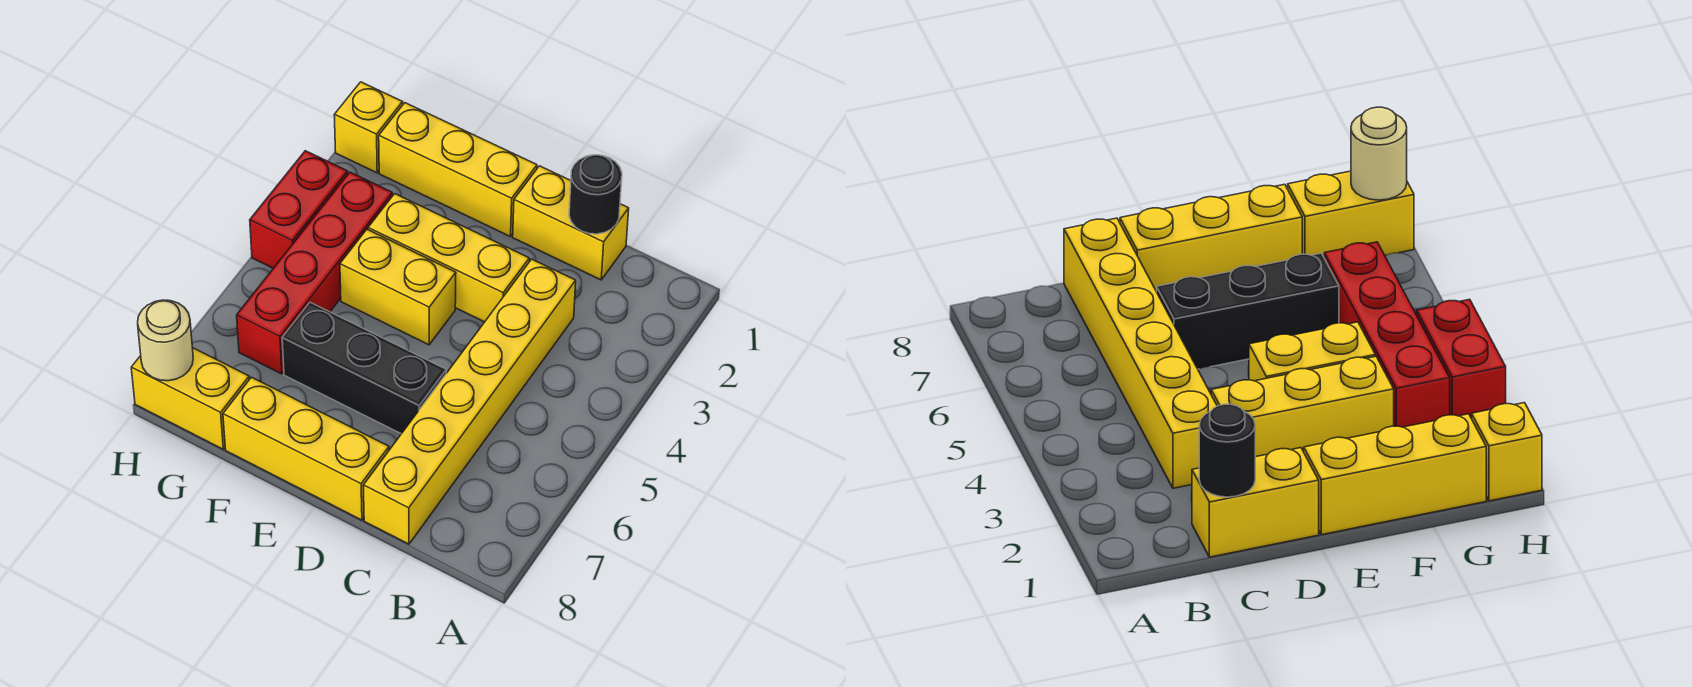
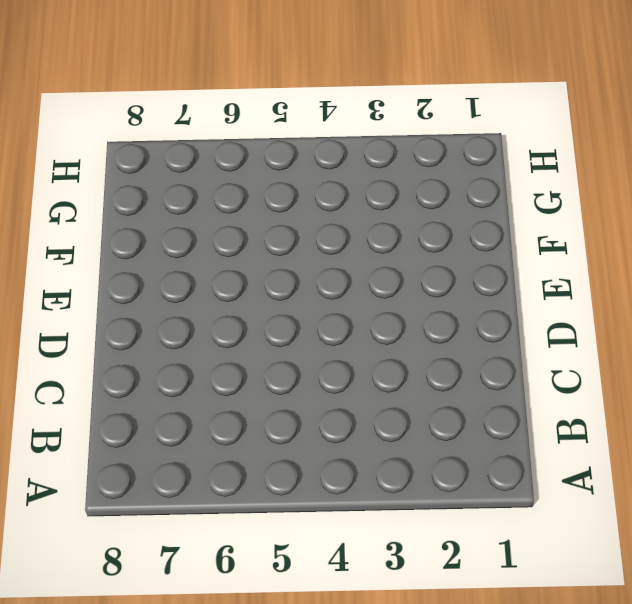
none -> yellow 1x2 brick [513,166,629,280]
none -> yellow 1x6 brick [363,259,576,544]
none -> yellow 1x3 brick [368,194,529,322]

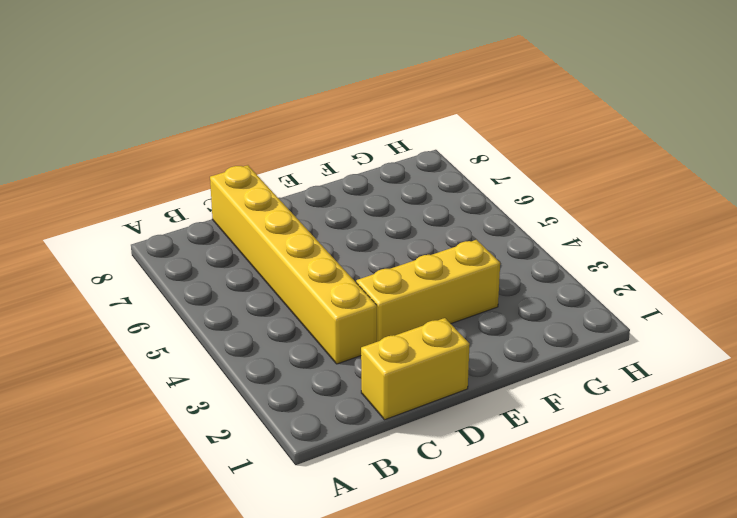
none -> black 1x3 brick [282,302,446,434]
none -> yellow 1x3 brick [223,377,389,520]
none -> yellow 1x3 brick [379,103,537,237]

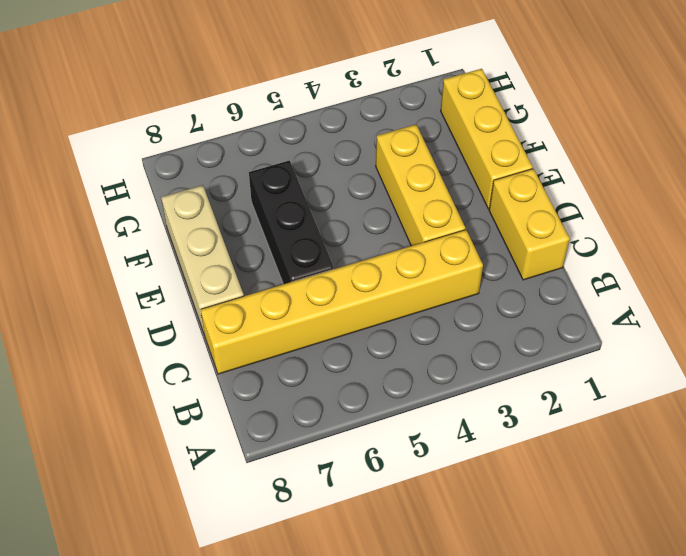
tan 1x3 brick [161,185,244,335] -> yellow 1x3 brick [223,377,389,520]
none -> yellow 1x2 brick [340,230,456,345]
none -> red 1x4 brick [237,172,393,374]
none -> yellow 1x2 brick [131,348,249,449]

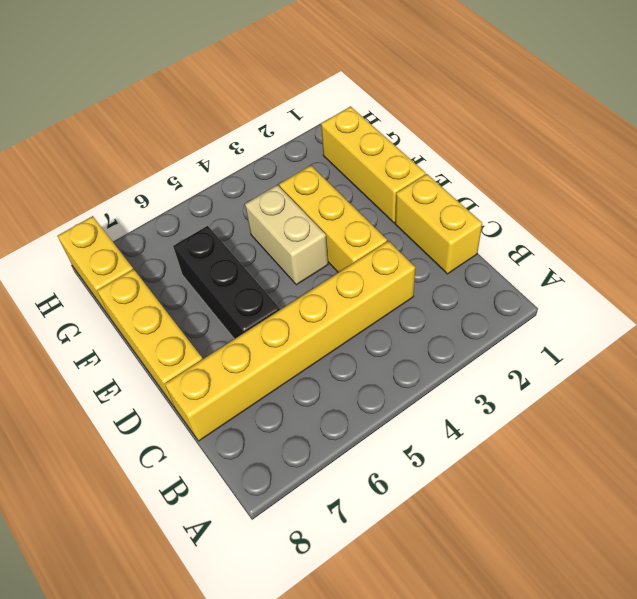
tan 1x2 brick [245,185,328,285] -> yellow 1x2 brick [340,230,456,345]
none -> red 1x4 brick [237,172,393,374]
none -> yellow 1x1 brick [334,82,403,173]
none -> red 1x2 brick [250,151,348,268]

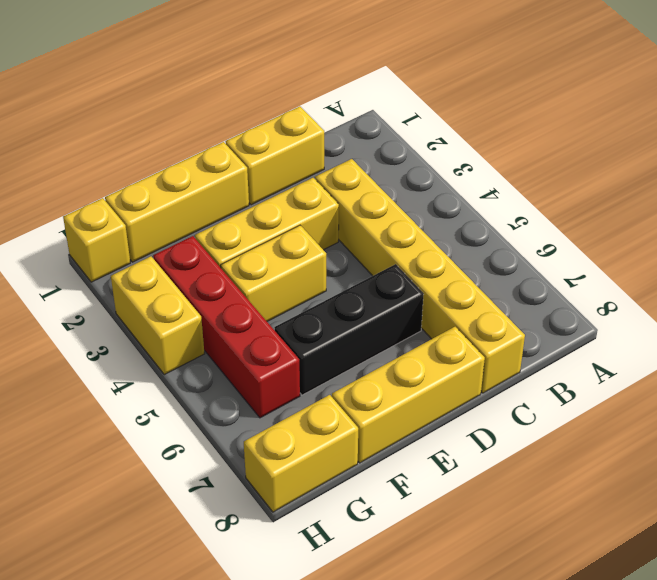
yellow 1x2 brick [111,256,205,375] -> red 1x2 brick [250,151,348,268]
none -> black 1x1 round brick [569,155,622,234]
none -> tan 1x1 round brick [138,300,193,381]

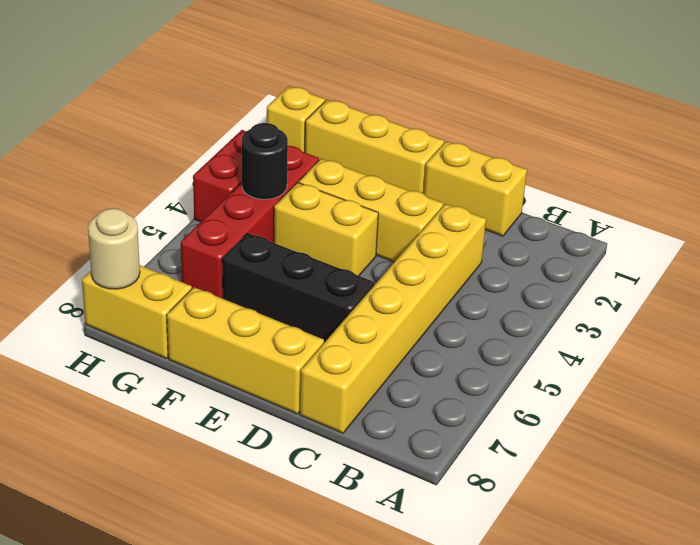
black 1x1 round brick [242,123,288,199] -> black 1x1 round brick moved to [569,155,622,234]

